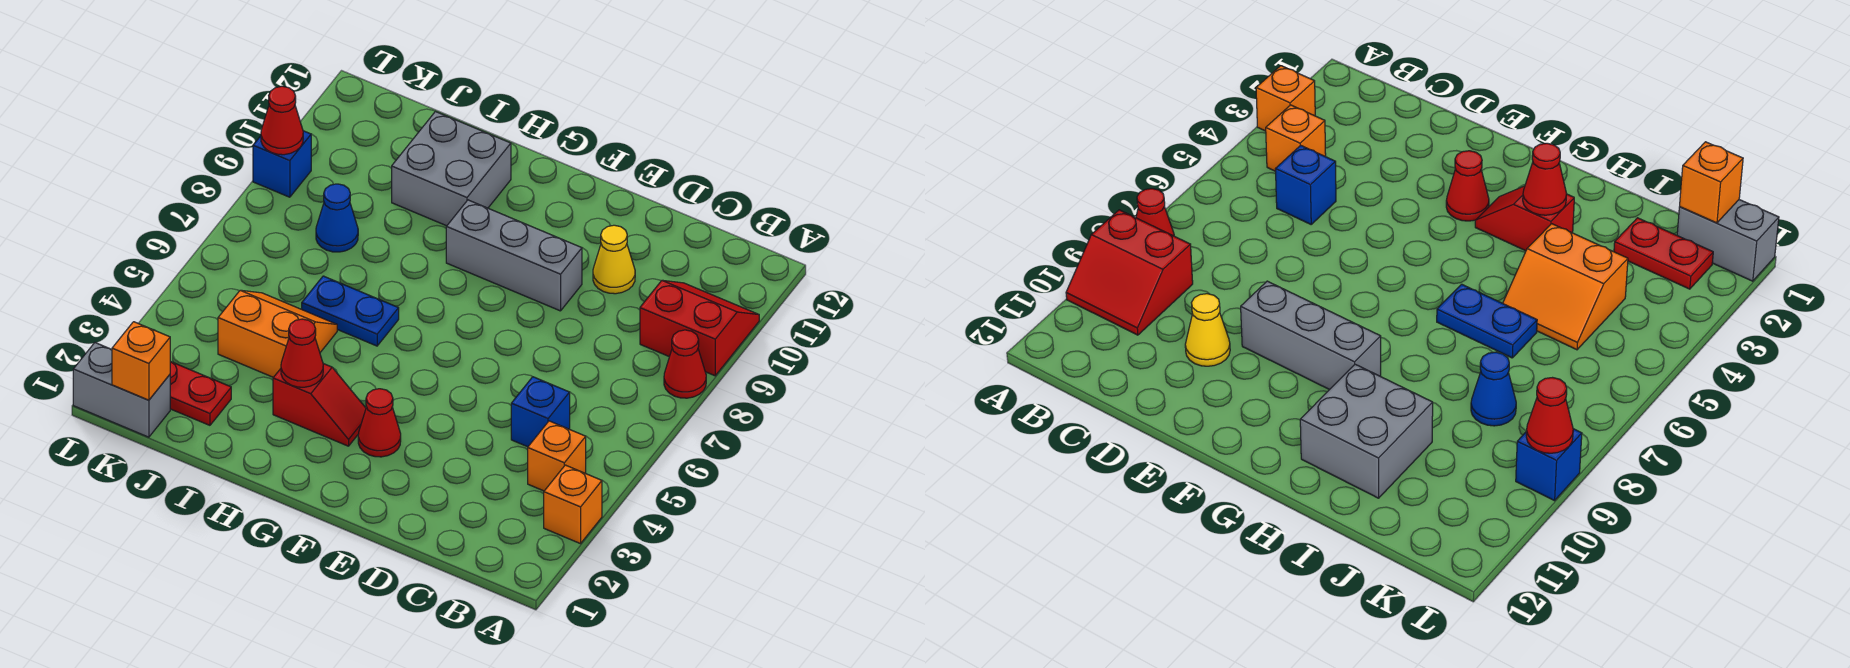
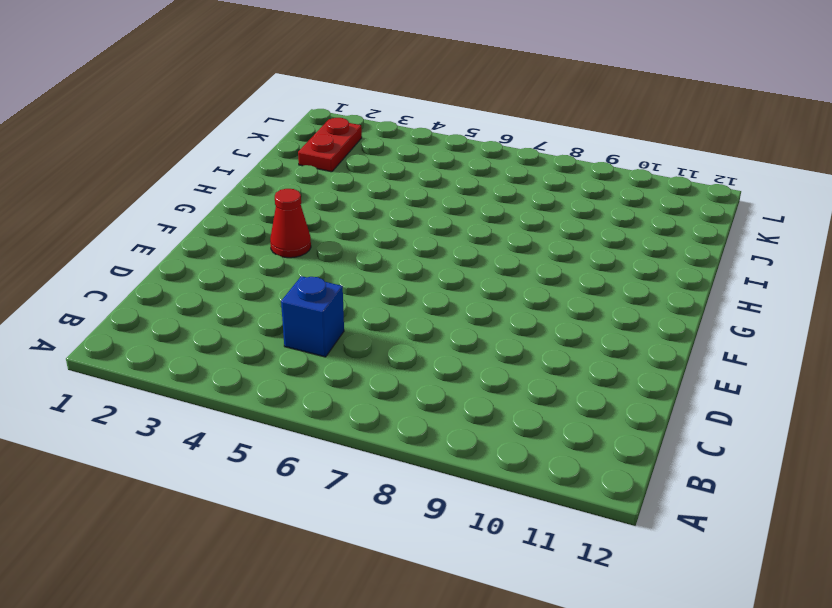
none -> orange 1x1 brick [544,465,602,544]
none -> red 1x1 cone [664,330,706,398]
none -> red 2x2 slope [640,280,759,376]

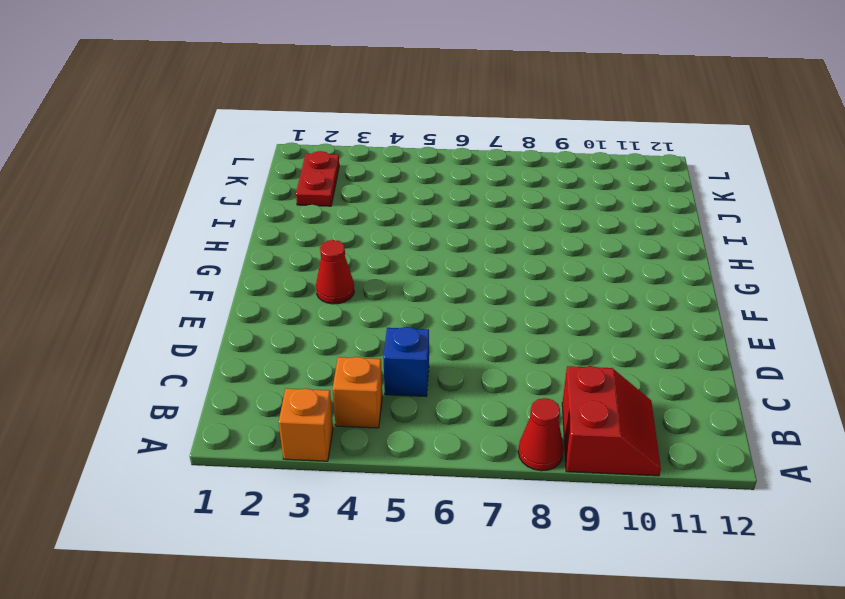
none -> yellow 1x1 cone [593,225,635,294]
none -> grey 1x3 brick [446,200,582,311]
none -> red 1x2 slope [273,364,366,446]

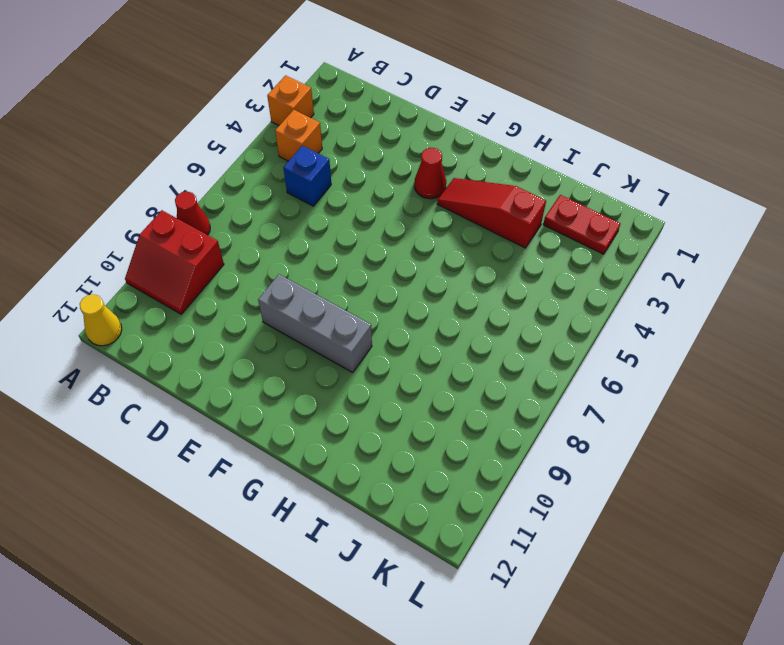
yellow 1x1 cone [80,294,122,346] -> yellow 1x1 cone moved to [593,225,635,294]
red 1x3 slope [437,178,546,248] -> red 1x2 slope [273,364,366,446]
none -> blue 1x2 plate [302,276,399,346]
none -> grey 2x2 brick [392,112,511,226]
none -> orange 2x2 slope [218,290,337,377]

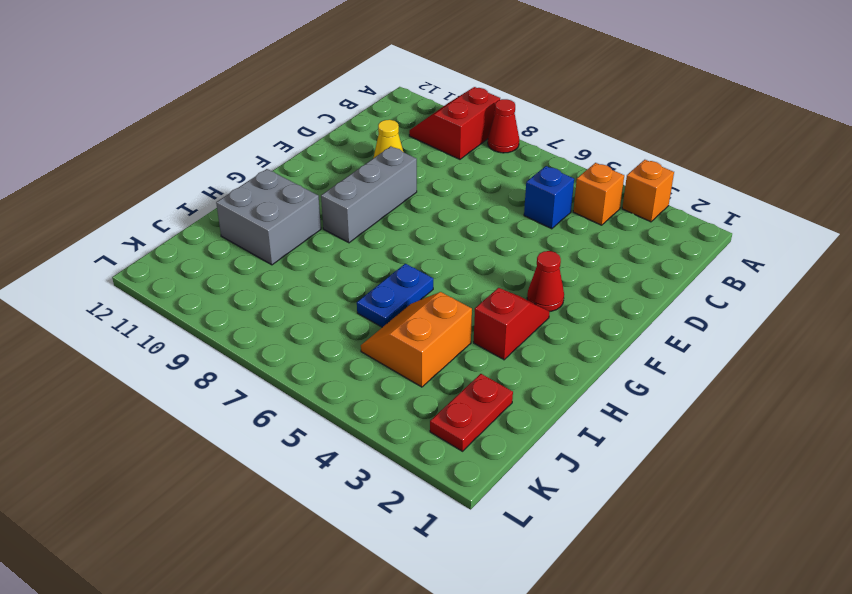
none -> blue 1x1 cone [316,184,358,252]
none -> grey 1x2 brick [73,343,170,437]
none -> blue 1x1 brick [253,131,311,197]

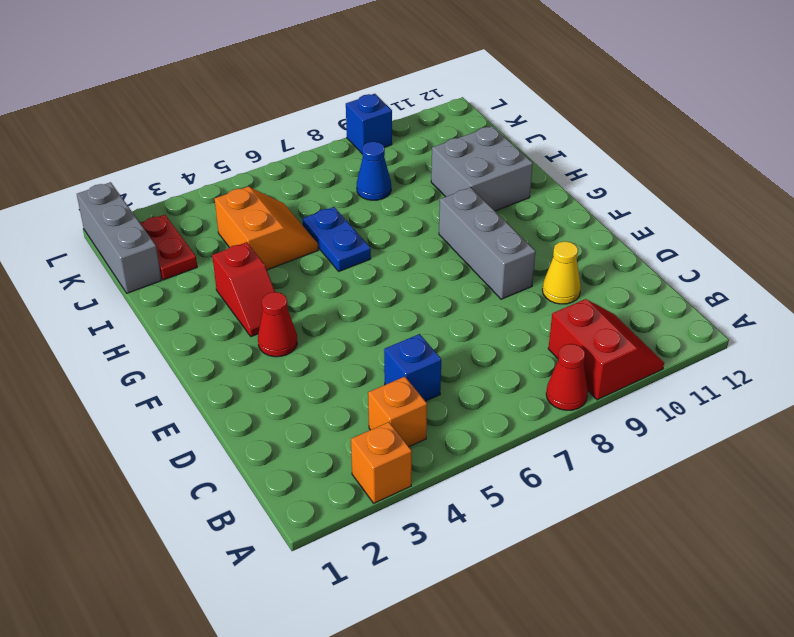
grey 1x3 brick [77,182,161,293] -> grey 1x2 brick [73,343,170,437]
none -> red 1x1 cone [281,319,323,387]
none -> orange 1x1 brick [112,322,170,400]
none -> red 1x1 cone [261,86,303,155]

